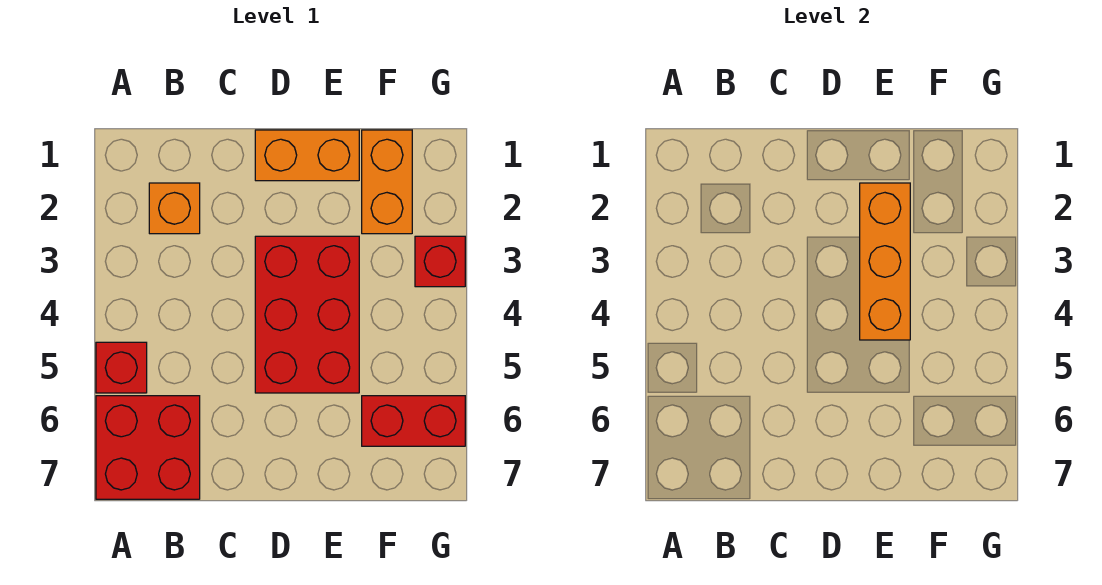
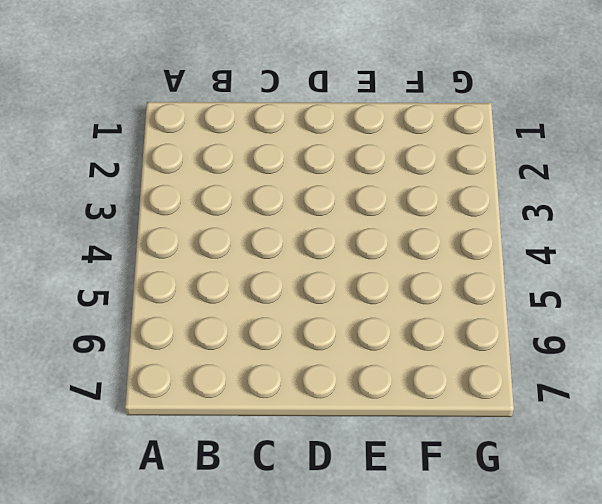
none -> red 1x1 brick [96,342,147,393]
none -> red 2x2 brick [96,396,200,499]

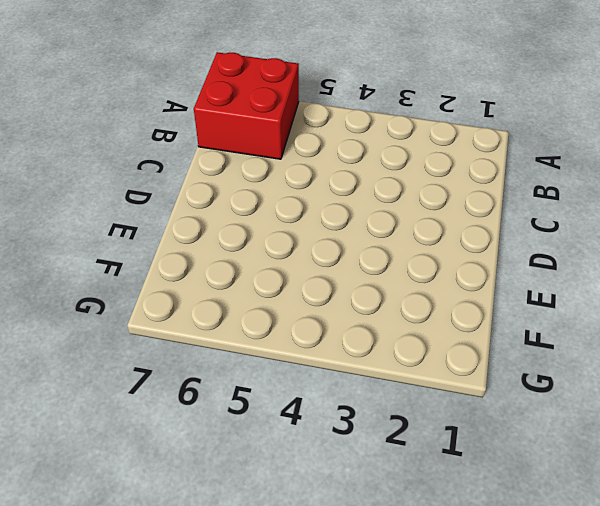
none -> red 1x1 brick [96,342,147,393]
none -> orange 1x1 brick [149,183,200,234]

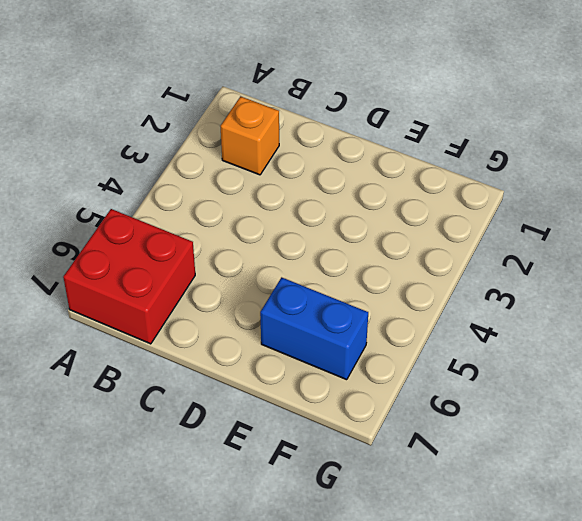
blue 1x2 brick [260,277,368,380] -> red 1x2 brick [362,396,465,446]
none -> red 1x1 brick [96,342,147,393]
none -> orange 1x2 brick [255,130,359,181]

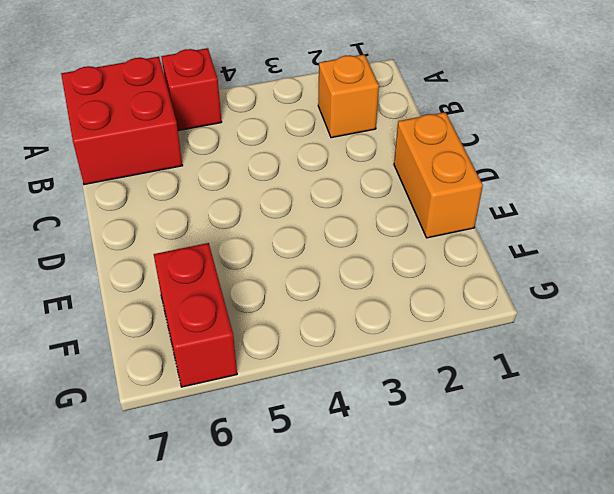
none -> red 2x3 brick [255,236,359,393]
none -> orange 1x2 brick [362,130,412,234]

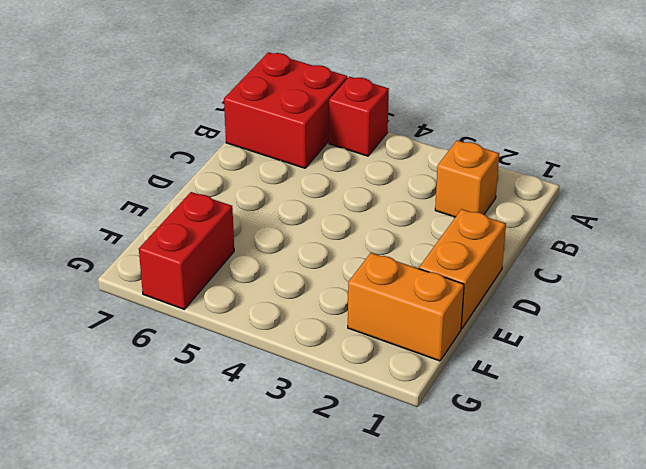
none -> red 2x3 brick [255,236,359,393]
none -> red 1x1 brick [415,236,465,287]

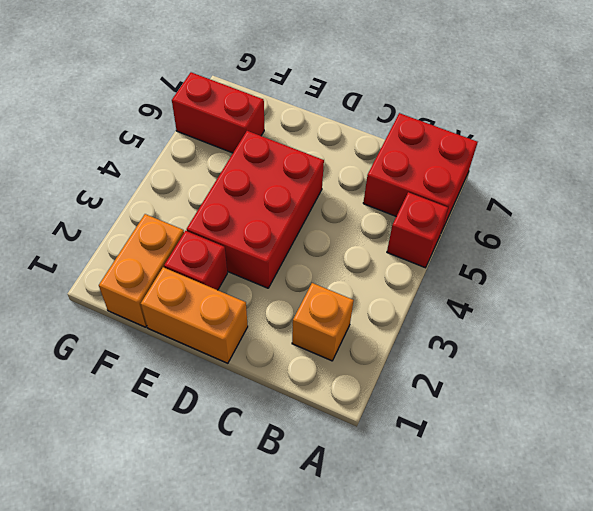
red 1x1 brick [164,231,227,290] -> red 1x1 brick moved to [415,236,465,287]
none -> orange 1x3 brick [860,183,910,340]

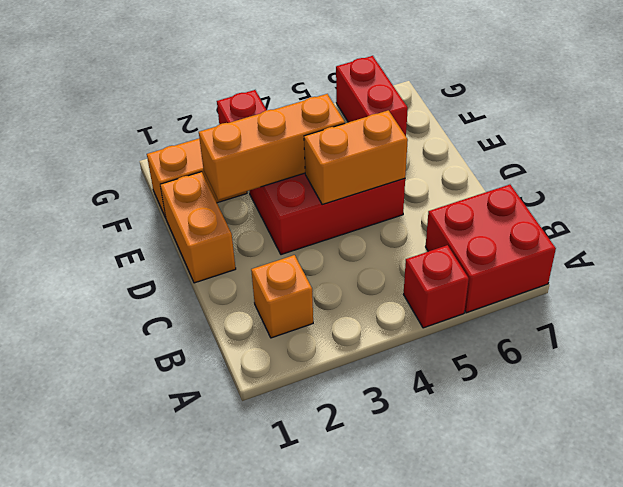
orange 1x2 brick [304,110,408,205] -> none

